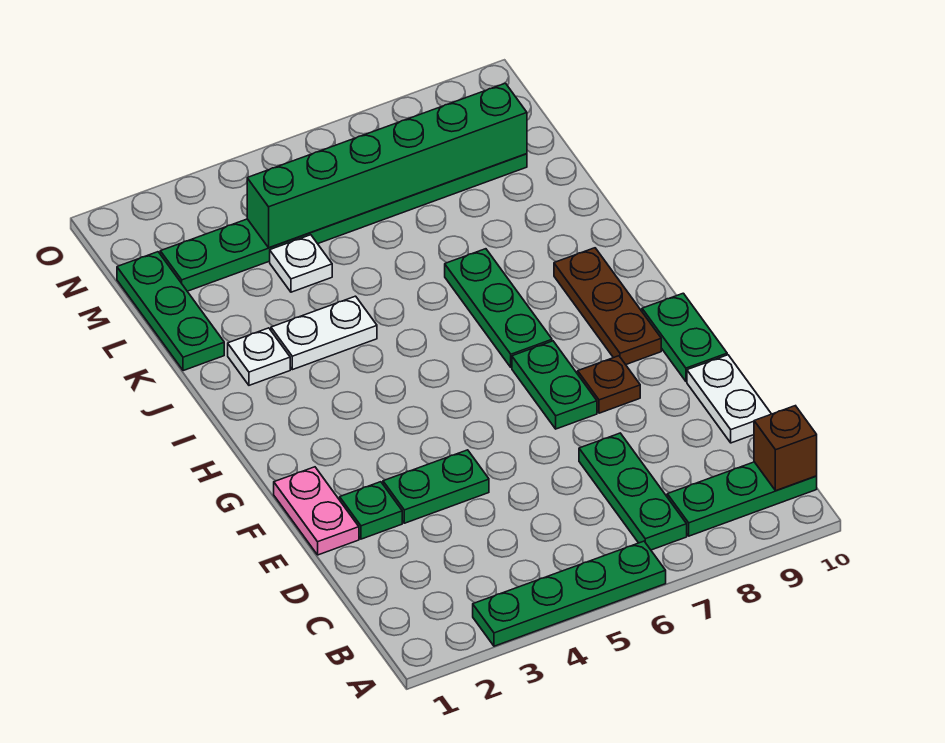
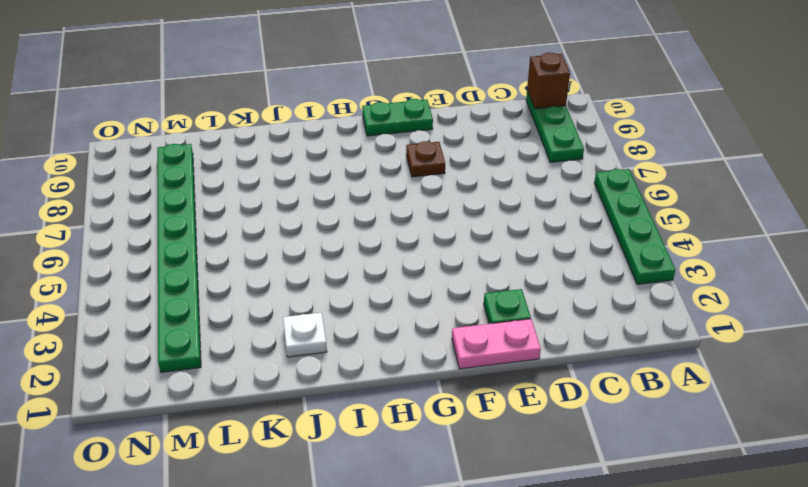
none -> green 1x3 plate [579,433,687,550]
none -> white 1x2 plate [687,355,771,443]
none -> green 1x2 plate [383,450,489,523]

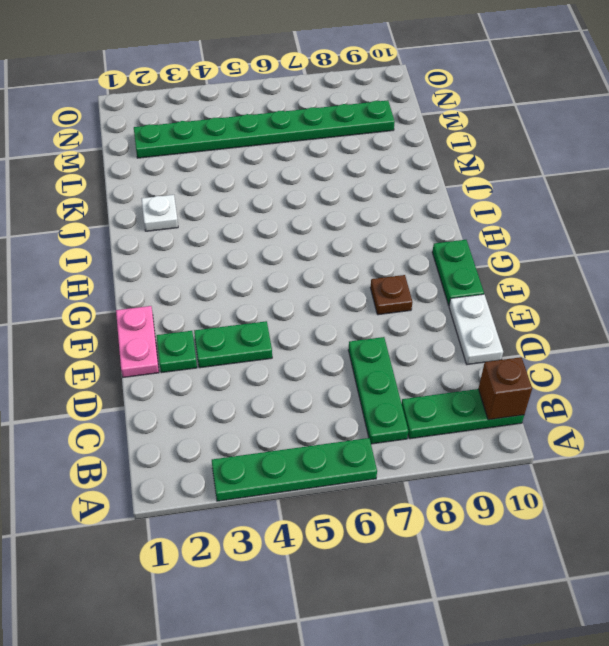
none -> green 1x2 plate [512,341,597,429]
none -> brown 1x3 plate [554,248,661,365]
none -> green 1x3 plate [445,249,552,368]

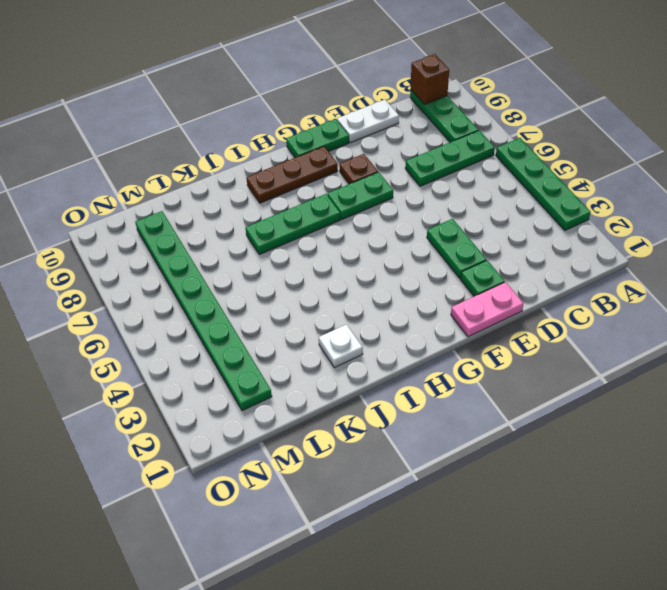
none -> white 1x2 plate [271,296,377,370]
none -> green 1x3 plate [117,252,224,371]
none -> white 1x1 plate [270,235,332,292]

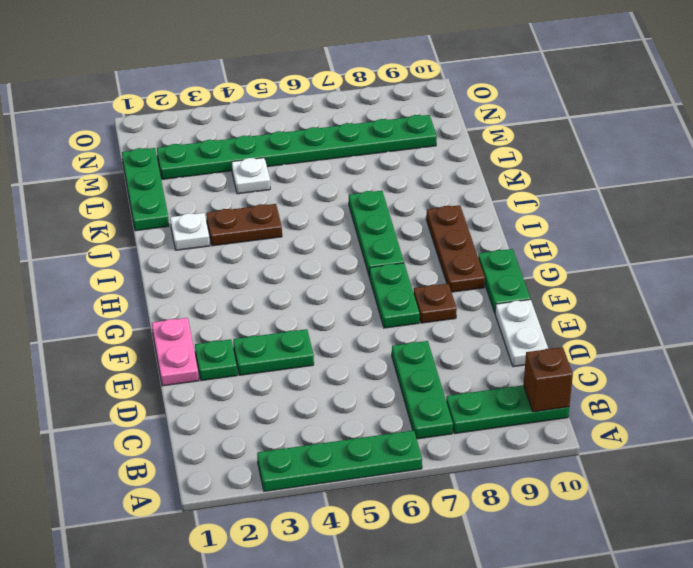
brown 1x2 plate [206,204,282,246] -> white 1x2 plate [271,296,377,370]
none -> green 1x6 brick [247,83,527,248]

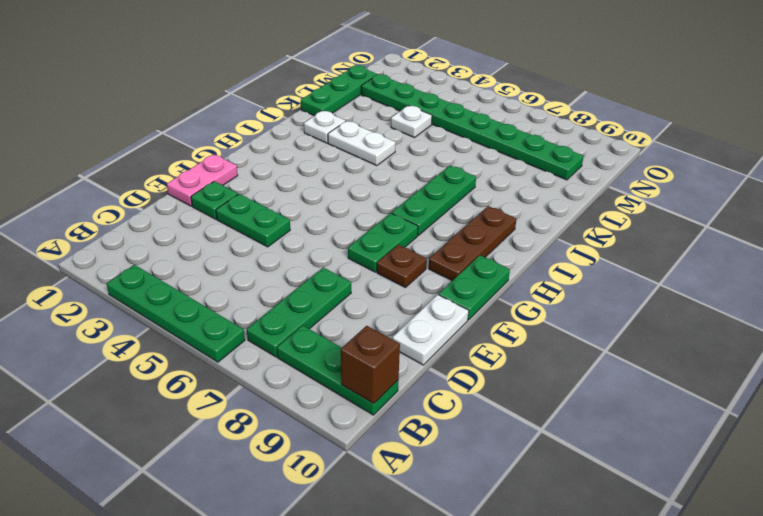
none -> green 1x6 brick [247,83,527,248]

